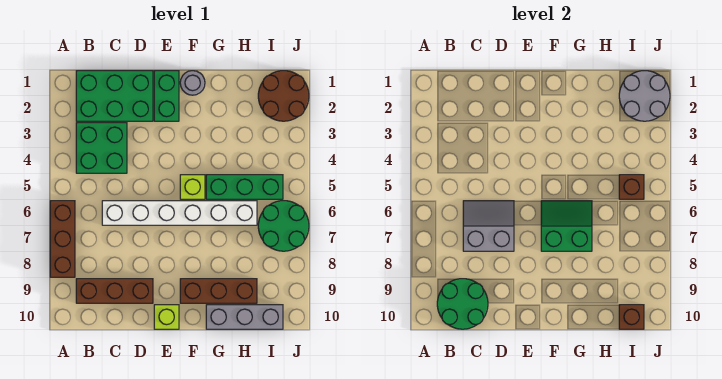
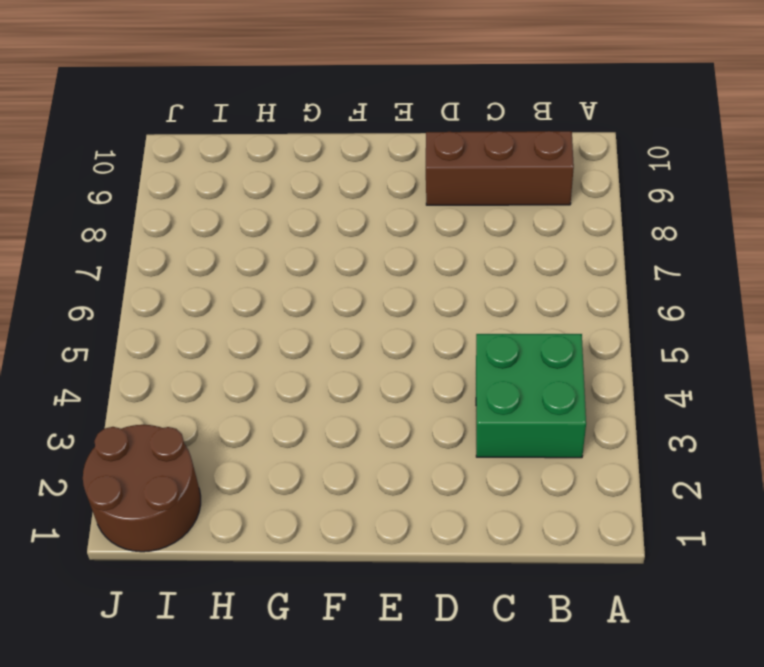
none -> brown 1x3 brick [50,201,75,277]
none -> green 2x3 brick [76,71,153,121]
none -> white 1x6 brick [102,201,257,225]

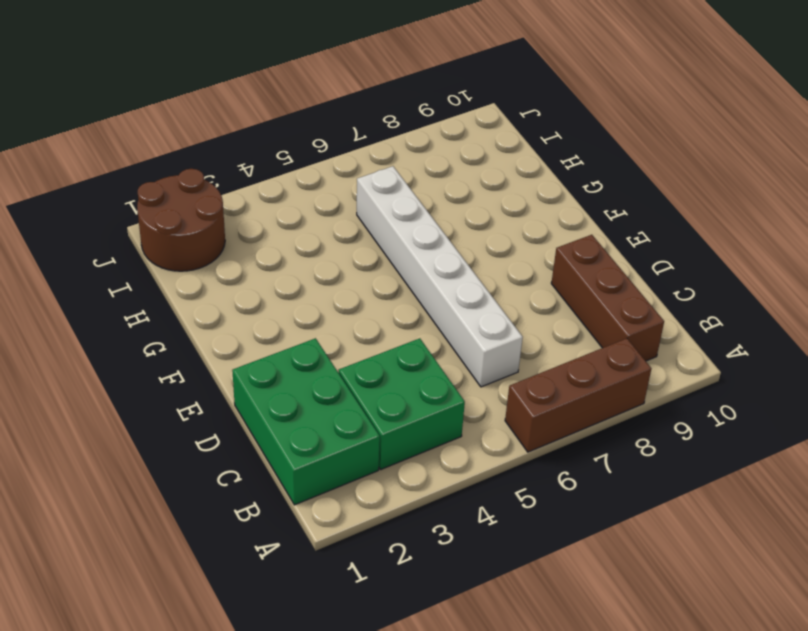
none -> green 1x2 brick [154,71,179,121]
none -> lime 1x1 brick [154,305,179,329]
none -> grey 1x1 round brick [180,71,205,95]

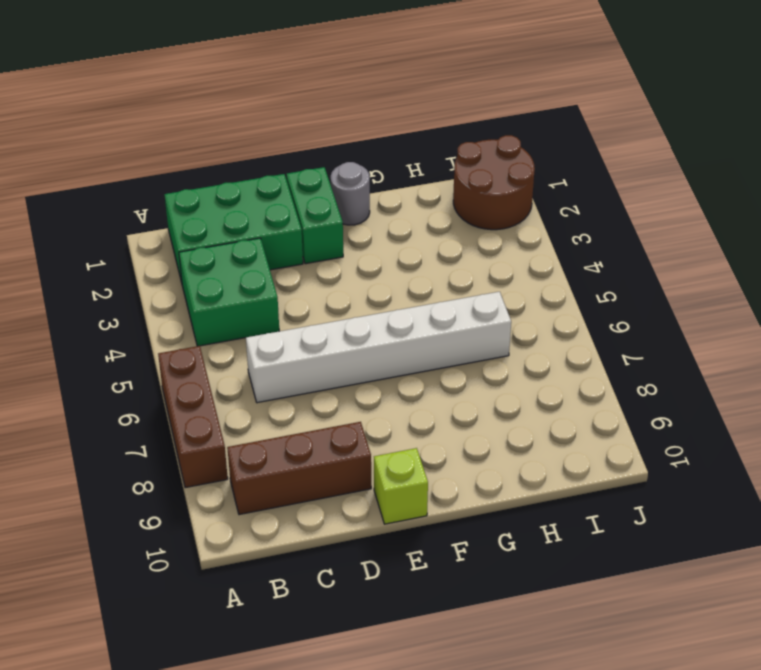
none -> lime 1x1 brick [180,175,205,199]
none -> brown 1x3 brick [180,279,257,303]
none -> green 1x3 brick [206,175,283,199]

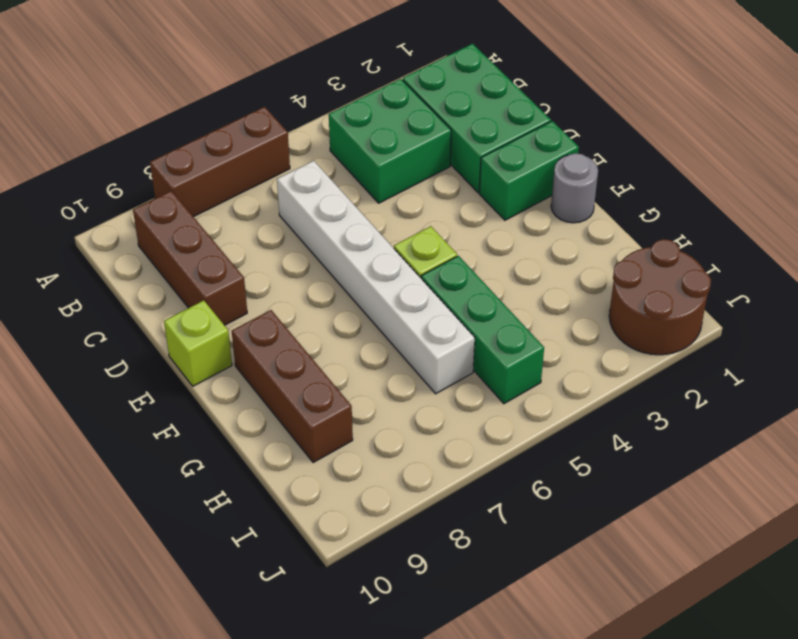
none -> grey 1x3 brick [206,305,283,329]
none -> green 2x2 round brick [258,201,309,251]
none -> green 2x2 round brick [437,279,488,329]

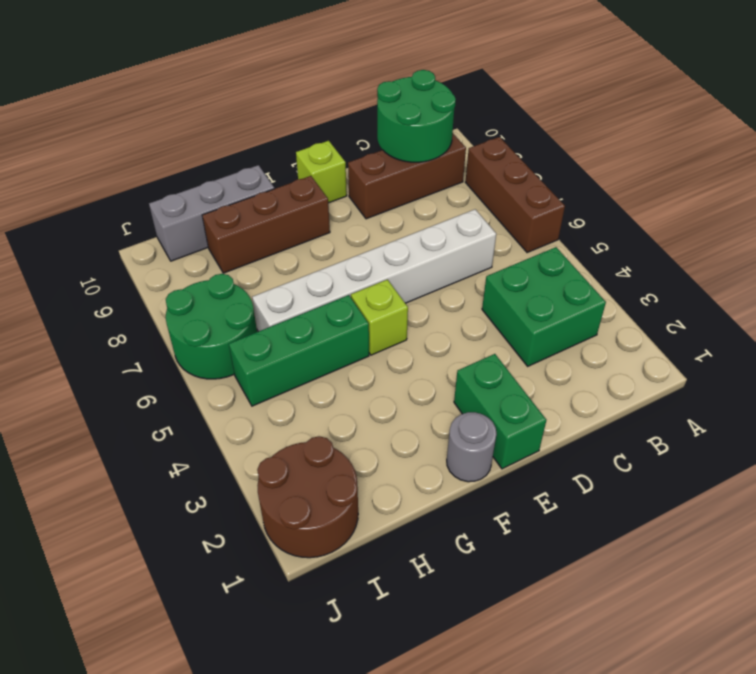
none -> green 2x3 brick [76,71,153,121]
none -> grey 2x2 slope [463,201,514,251]
none -> green 2x2 slope [541,201,592,251]

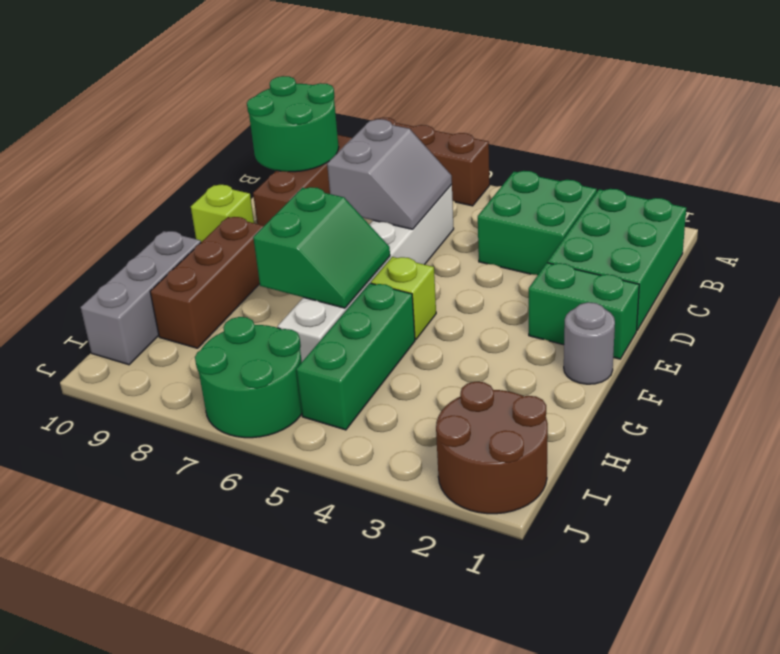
none -> grey 2x2 round brick [619,71,670,121]
none -> brown 1x1 brick [619,175,644,199]
none -> brown 1x1 brick [619,305,644,329]

